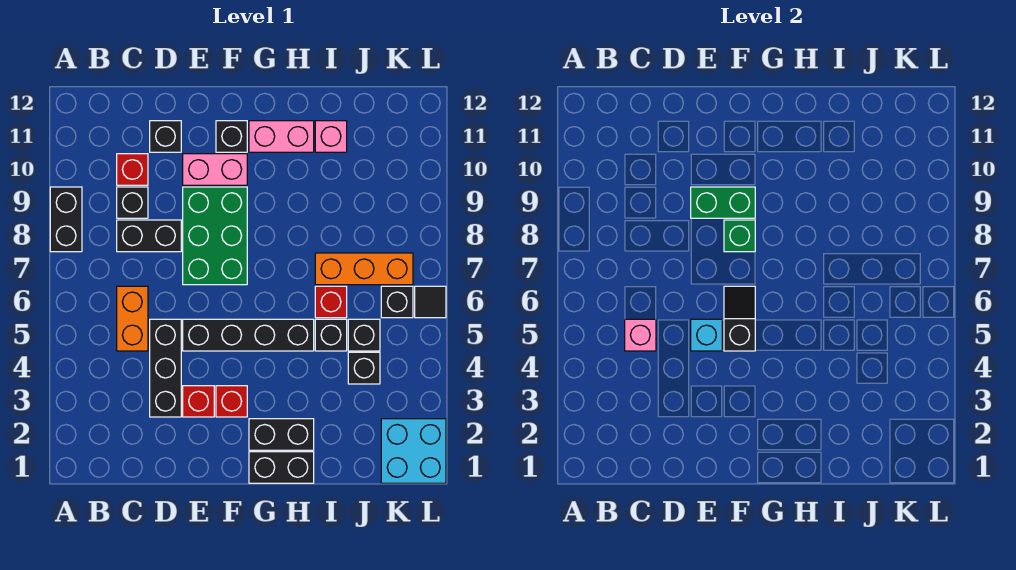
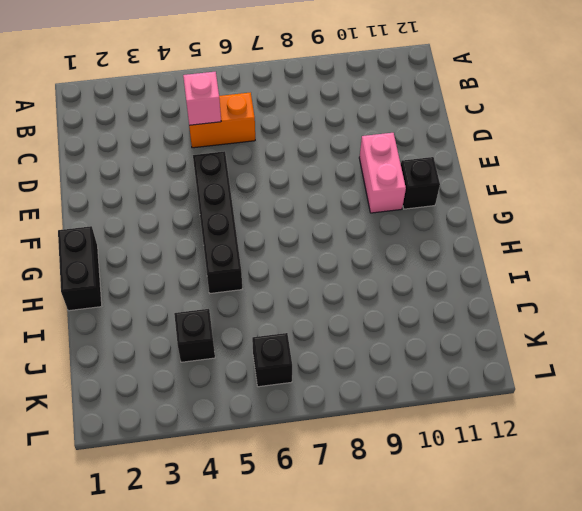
none -> black 1x2 brick [50,187,82,252]
none -> black 1x2 brick [117,220,181,252]
none -> black 1x1 brick [117,187,148,218]
none -> red 1x1 brick [117,154,148,185]

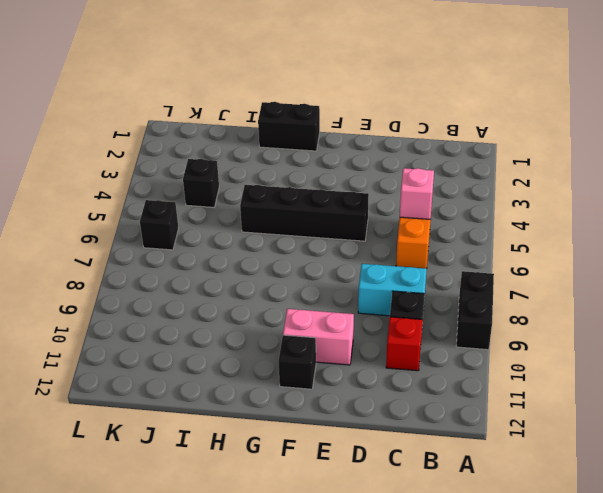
cyan 1x2 brick [358,264,427,316] -> black 1x2 brick [117,220,181,252]
none -> black 1x3 brick [150,319,181,417]
none -> black 1x1 brick [150,121,181,152]
none -> red 1x1 brick [183,386,214,417]
none -> green 2x3 brick [183,187,247,285]

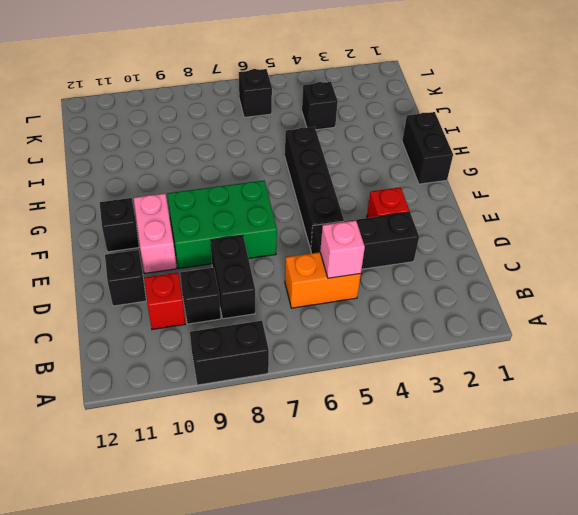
none -> red 1x1 brick [216,386,247,417]
none -> black 1x2 brick [249,419,314,450]
none -> pink 1x2 brick [249,121,314,152]
none -> black 1x1 brick [315,319,347,351]

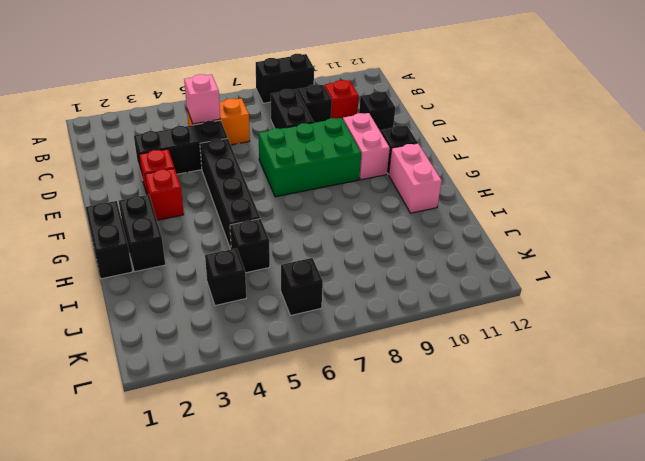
none -> red 1x1 brick [315,286,347,318]
none -> orange 1x3 brick [315,253,413,285]
none -> pink 1x1 brick [315,121,347,152]
none -> black 1x1 brick [348,319,380,351]

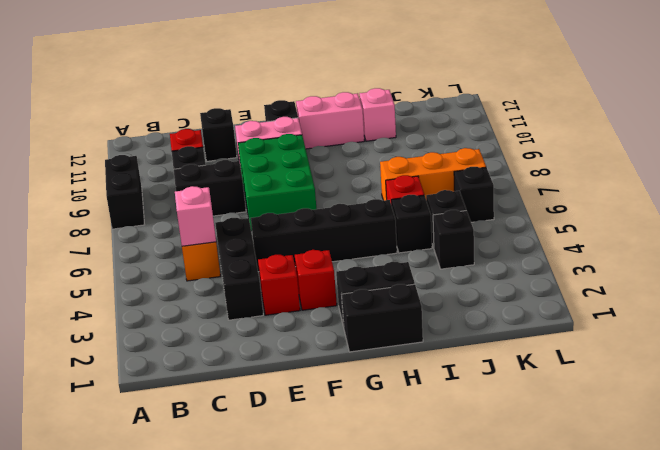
none -> cyan 2x2 brick [381,419,446,483]
none -> black 1x1 tile [415,286,446,318]
none -> cyan 1x1 brick [691,319,722,351]
none -> green 1x2 brick [691,187,755,218]

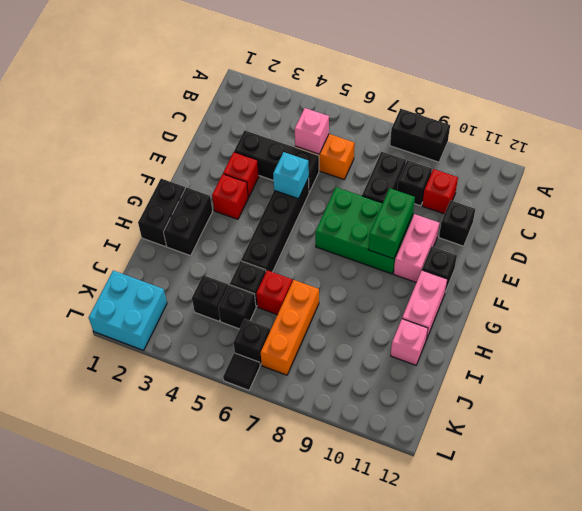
none -> black 1x2 slope [724,286,755,351]
none -> green 1x1 brick [724,220,755,252]

